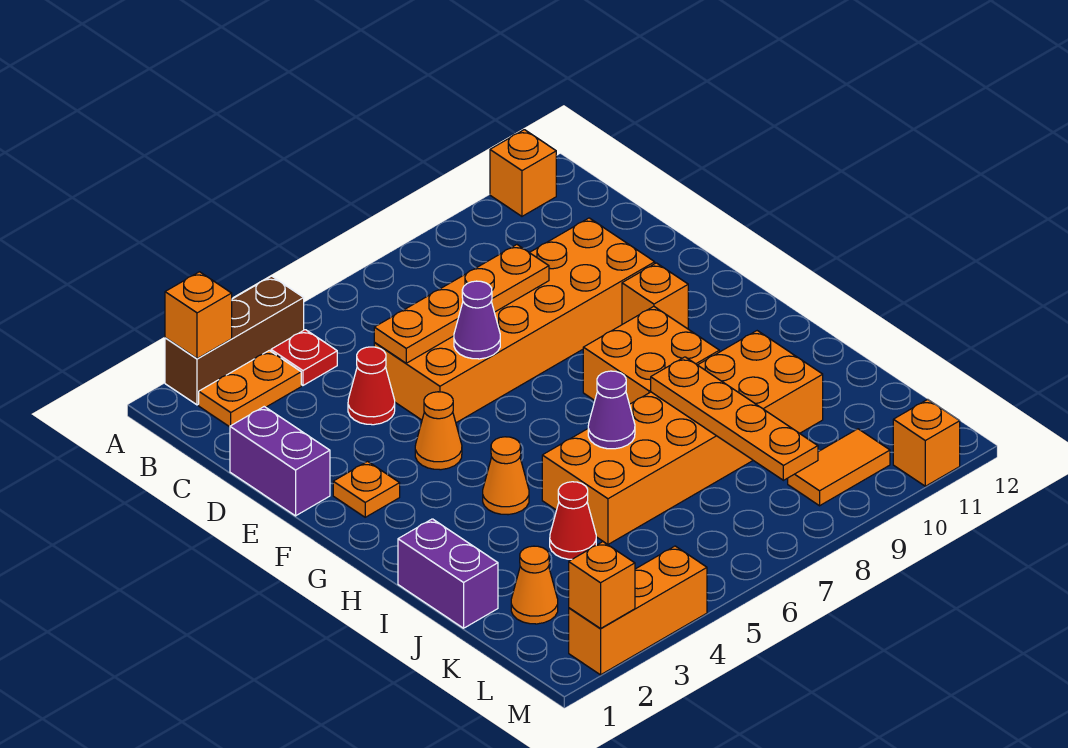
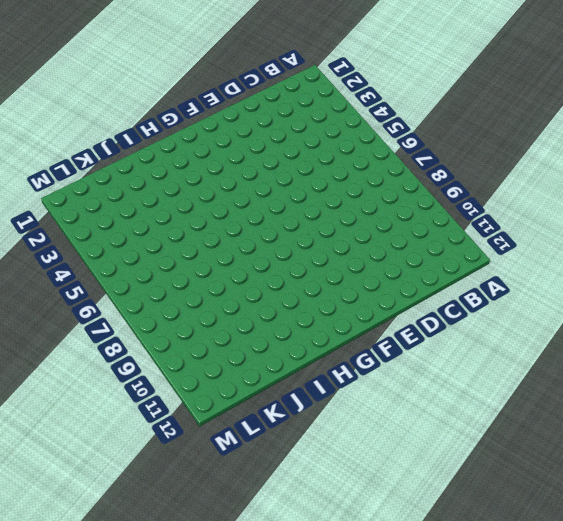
none -> brown 1x3 brick [165,276,304,405]
none -> orange 1x1 brick [490,130,556,216]
none -> orange 1x2 plate [199,351,301,427]

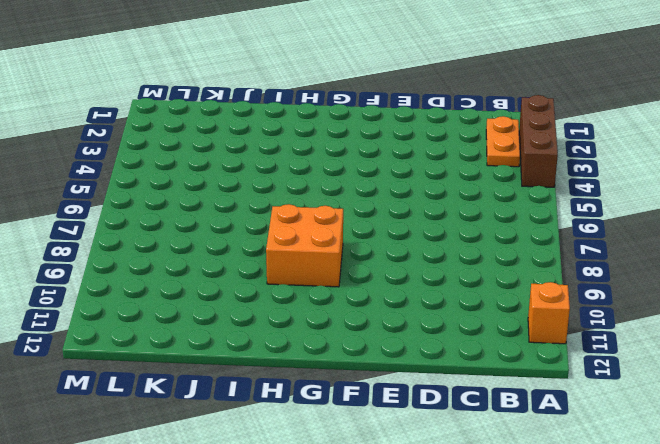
none -> red 1x1 plate [271,330,337,385]
none -> purple 1x2 brick [230,407,330,516]
none -> red 1x1 cone [348,347,395,425]

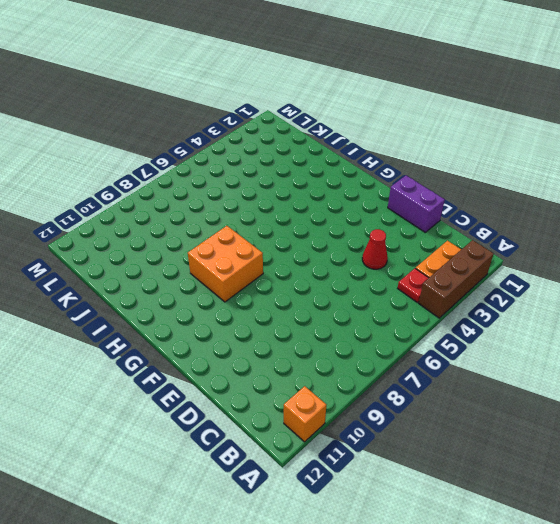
none -> orange 2x6 brick [374,218,655,423]
none -> orange 1x1 plate [333,461,400,517]
none -> orange 1x1 cone [415,392,462,470]

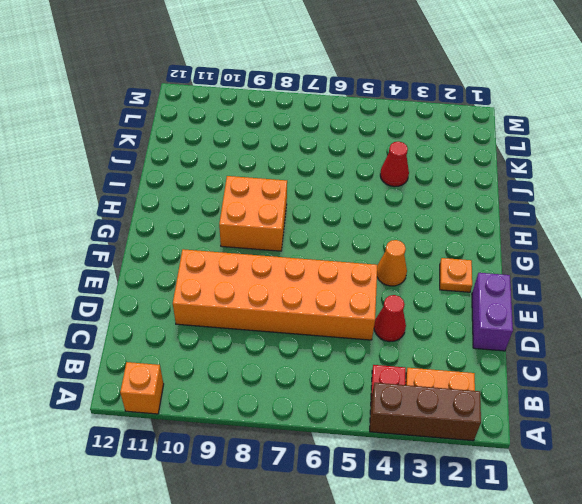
none -> orange 1x1 brick [622,263,688,329]
none -> orange 1x1 cone [483,437,529,515]
none -> purple 1x2 brick [398,519,498,628]

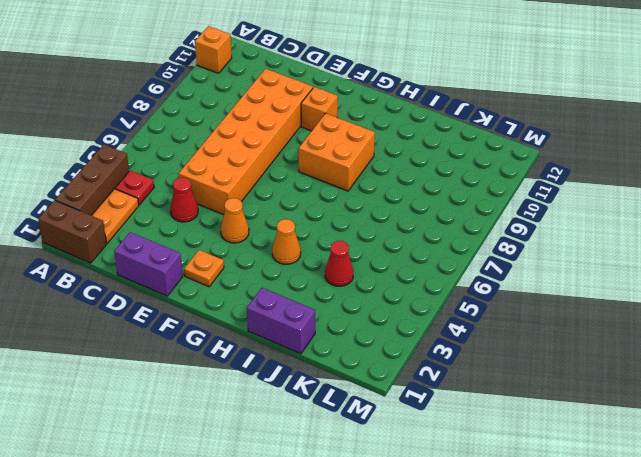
brown 1x2 brick [38,200,107,263] -> none
none -> orange 2x6 brick [542,331,823,545]
none -> orange 1x1 cone [511,546,558,624]
none -> orange 1x2 tile [788,429,890,506]

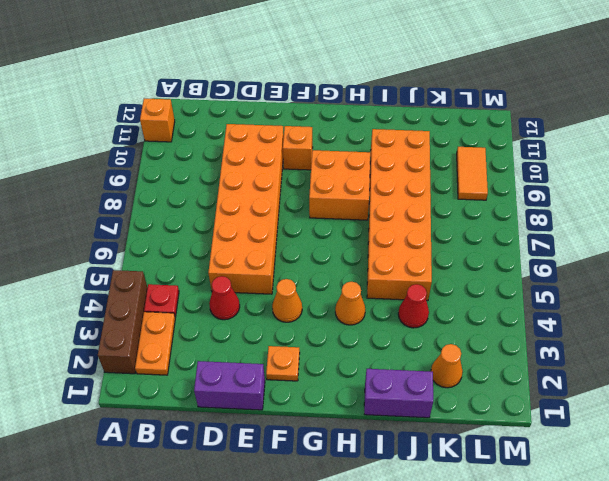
none -> orange 1x3 brick [569,546,707,675]
none -> orange 1x1 brick [893,399,960,486]
none -> orange 1x1 brick [165,272,232,359]

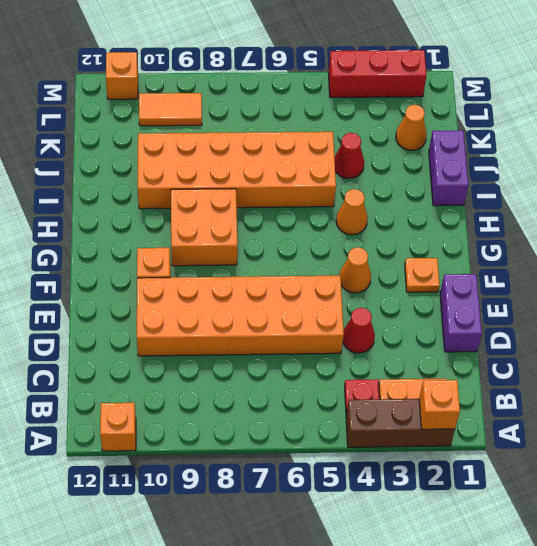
red 1x3 brick [328,50,426,98] -> orange 1x3 brick [569,546,707,675]
none -> orange 1x4 plate [374,245,549,363]
none -> purple 1x1 cone [454,281,500,359]
none -> purple 1x1 cone [588,371,635,449]

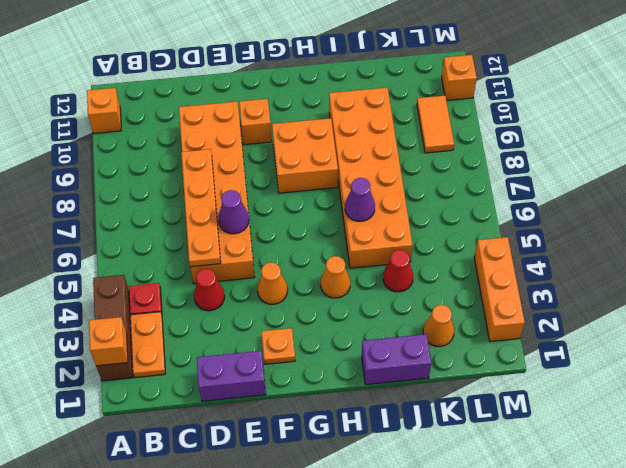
none -> orange 1x4 plate [651,357,818,480]
none -> orange 1x1 brick [569,542,635,628]

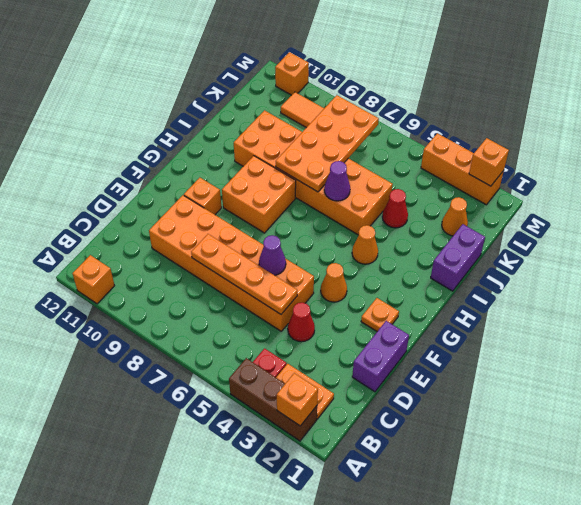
orange 2x4 plate [276,95,379,192] -> orange 1x4 plate [651,357,818,480]

